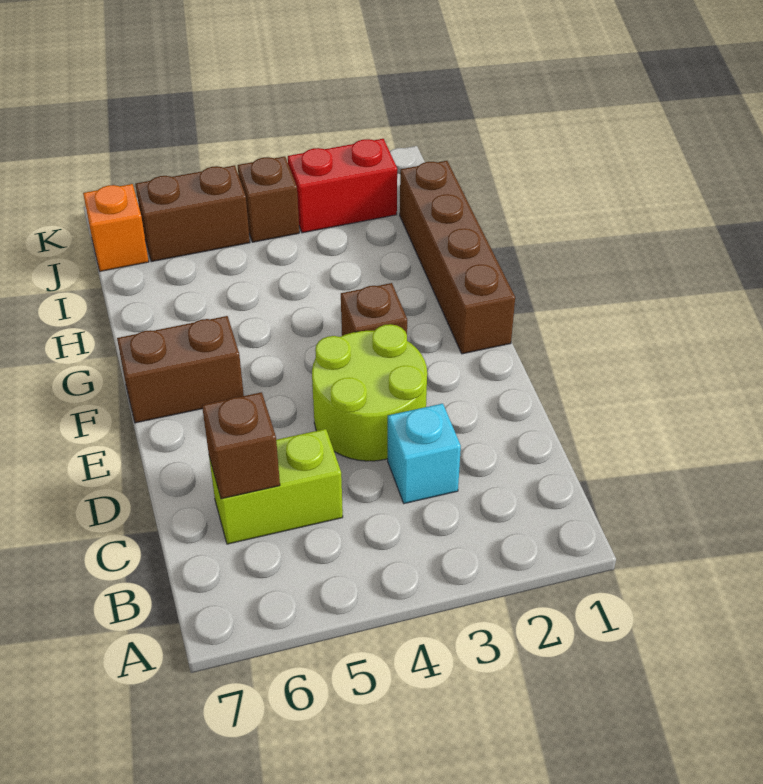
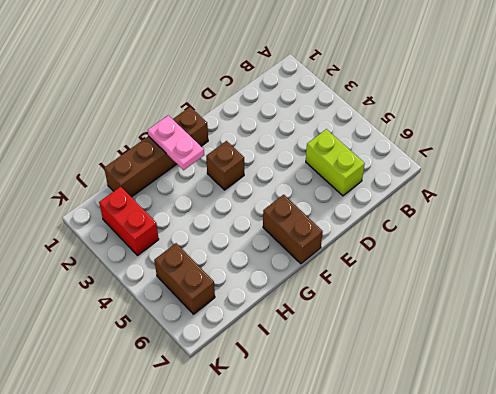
pink 1x2 plate [148,115,204,170] -> none
none -> cyan 1x1 brick [388,404,461,504]
none -> lime 2x2 round brick [312,324,427,461]

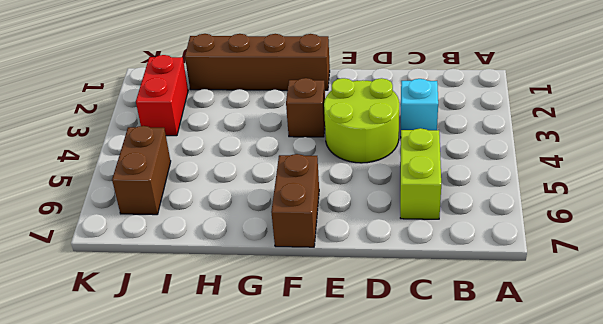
none -> brown 1x1 brick [238,156,299,242]
none -> orange 1x1 brick [83,184,149,271]

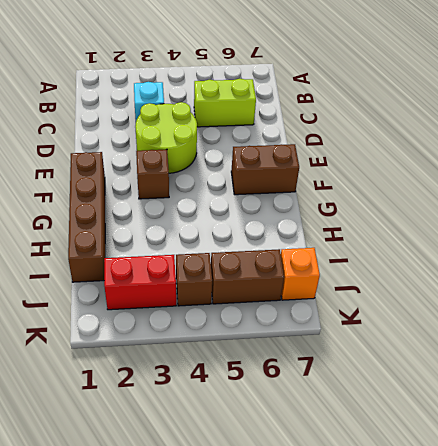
none -> brown 1x1 brick [202,392,280,499]

